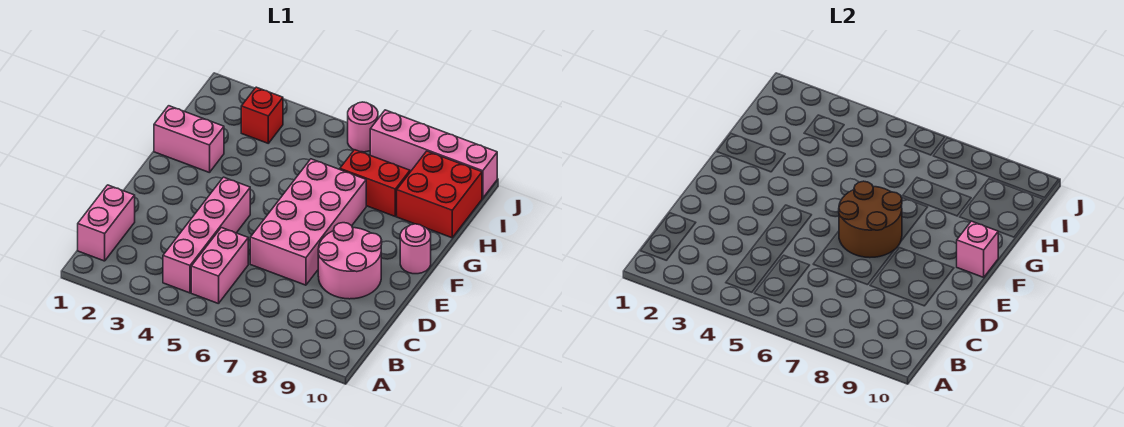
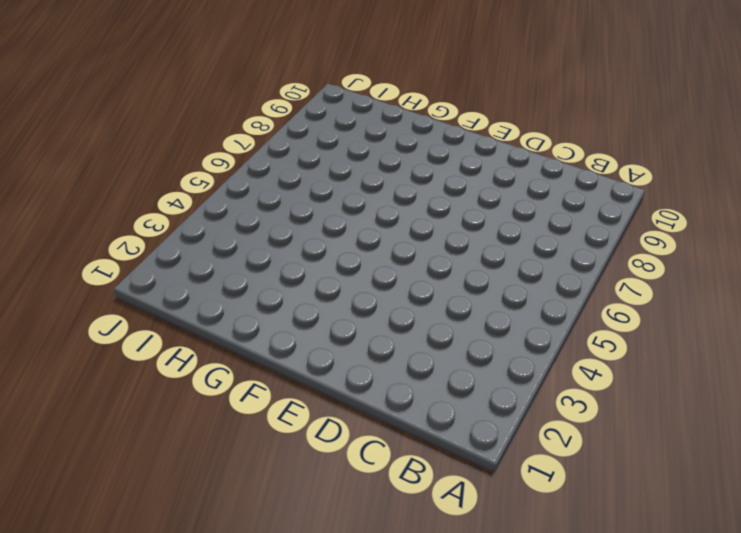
none -> pink 1x2 brick [78,185,135,261]
none -> pink 1x4 brick [163,177,250,293]
none -> pink 1x2 brick [191,228,248,304]

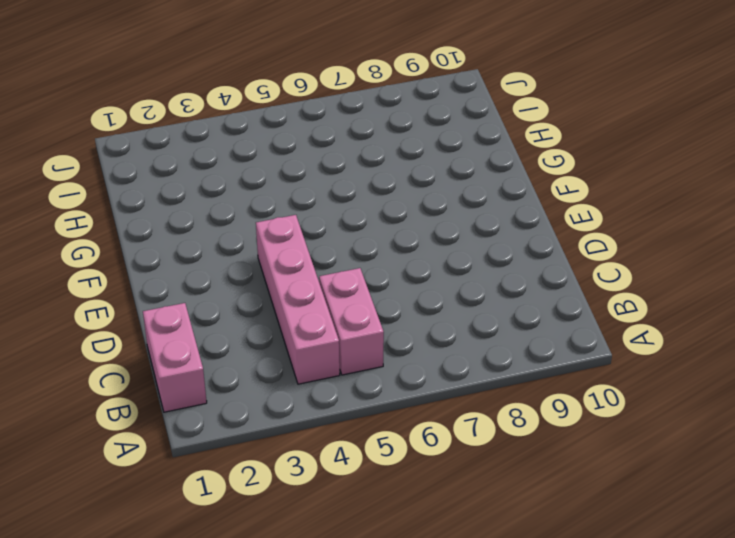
none -> pink 2x4 brick [250,159,366,285]
none -> pink 2x2 round brick [318,223,382,299]
none -> pink 1x1 round brick [400,224,431,274]

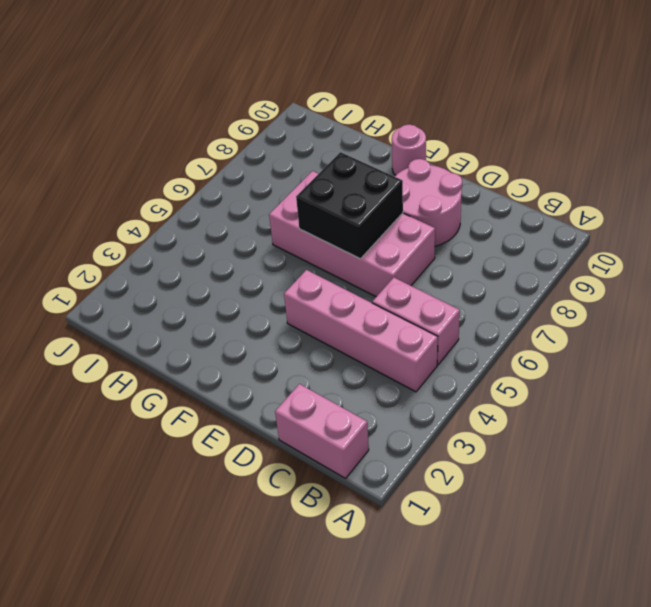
black 2x2 brick [296,152,403,259] -> brown 2x2 round brick [839,181,902,258]
none -> pink 1x2 brick [154,106,224,173]
none -> red 1x2 brick [340,150,410,216]
none -> red 2x2 brick [397,151,482,238]

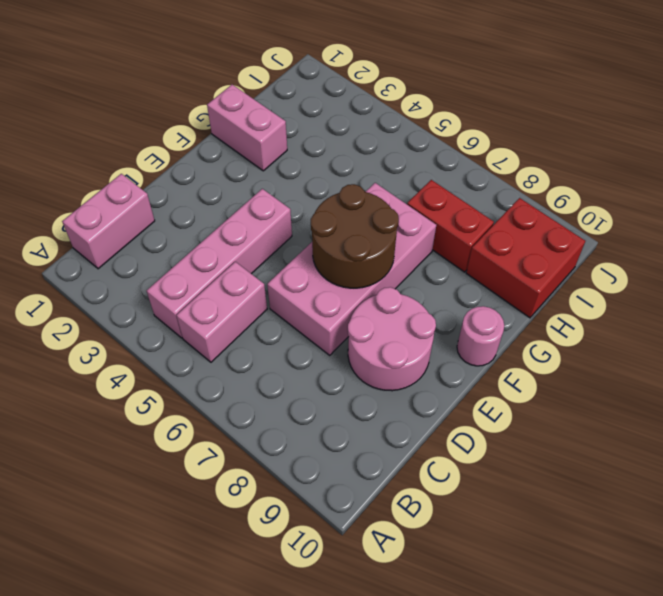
none -> red 1x1 brick [241,87,283,143]
none -> pink 1x1 round brick [348,102,378,152]
none -> pink 1x4 brick [370,110,497,198]

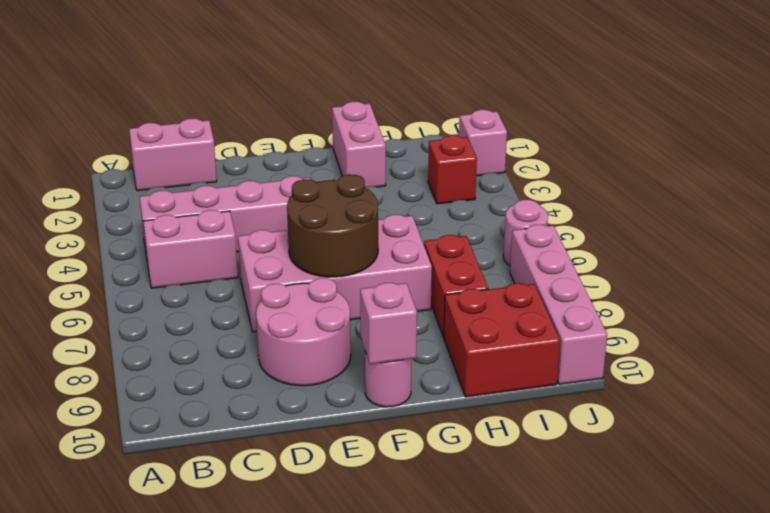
pink 1x1 brick [459,110,507,176] -> none

